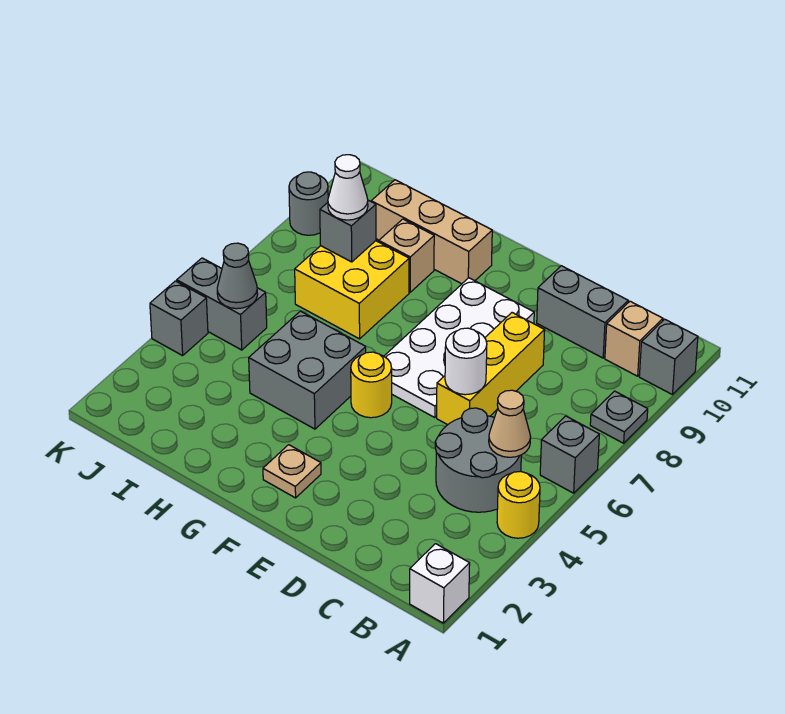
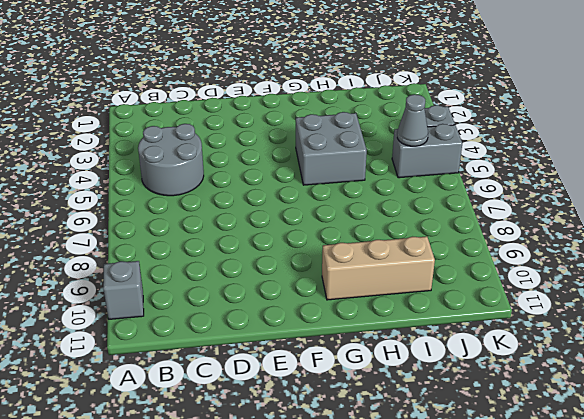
none -> white 1x1 brick [410,544,470,623]
none -> yellow 1x1 round brick [497,471,540,538]
none -> grey 1x1 brick [540,416,599,493]

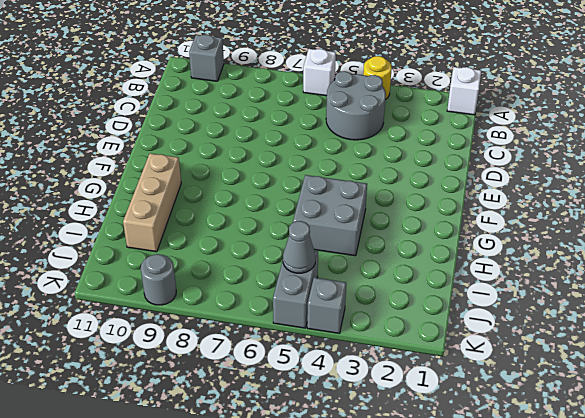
white 1x1 brick [303,49,336,96] -> grey 1x1 brick [540,416,599,493]
none -> grey 1x1 plate [590,391,648,443]
none -> tan 1x1 brick [605,301,663,376]
none -> grey 1x2 brick [537,266,628,358]

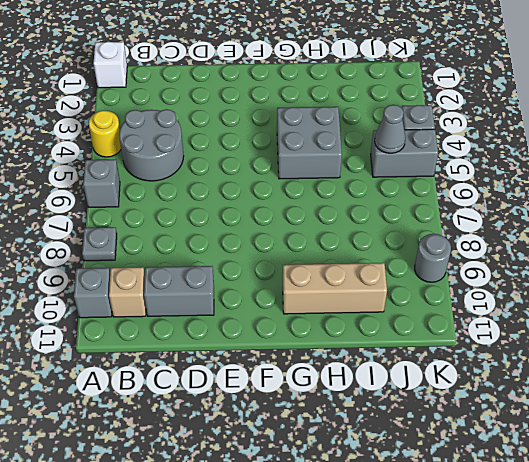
none -> yellow 1x3 brick [437,313,545,425]
none -> white 2x4 plate [384,278,534,418]
none -> tan 1x1 plate [263,445,321,498]

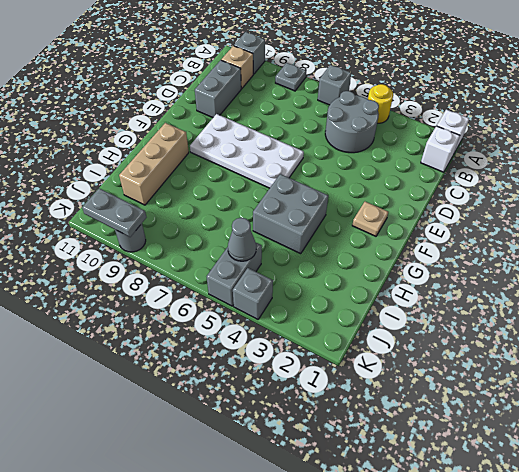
white 1x1 brick [421,126,460,172] -> none
grey 1x2 plate [82,188,147,237] -> none
none -> yellow 1x3 brick [437,313,545,425]
none -> yellow 1x1 round brick [351,352,392,418]
none -> yellow 2x2 brick [295,241,409,339]

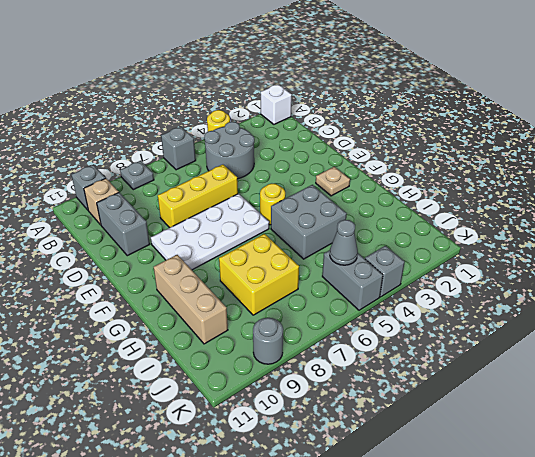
none -> tan 1x1 brick [379,219,434,292]
none -> tan 1x1 cone [489,390,531,457]
none -> white 1x1 round brick [445,328,487,395]

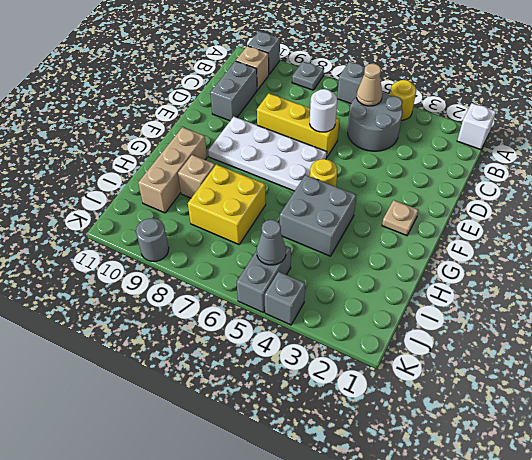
none -> grey 1x1 brick [320,200,376,262]
none -> white 1x1 cone [328,155,368,220]

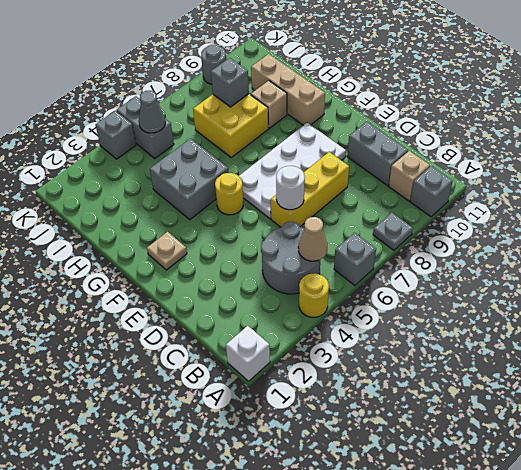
none -> white 1x1 cone [328,155,368,220]

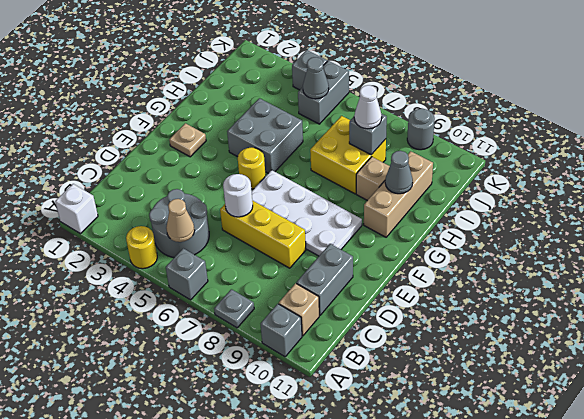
grey 1x1 cone [385,151,413,194] -> none

